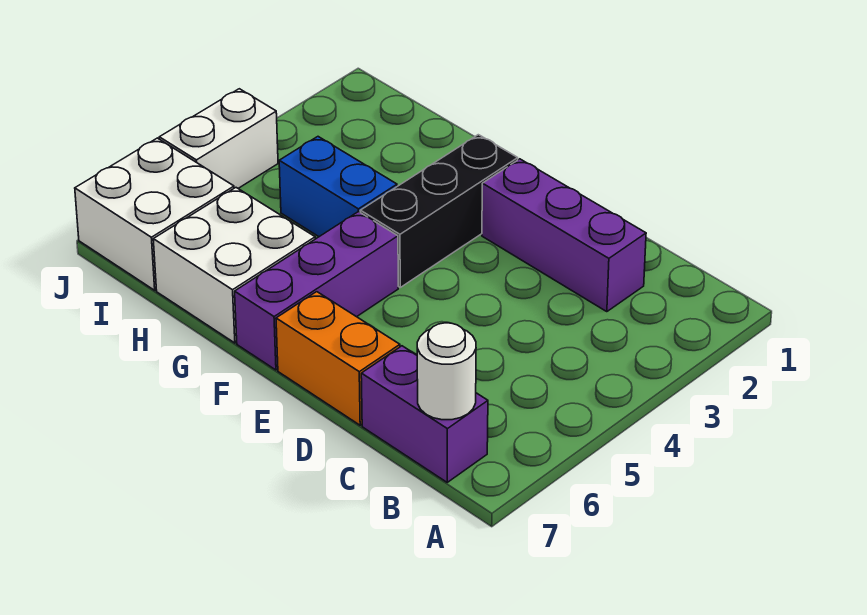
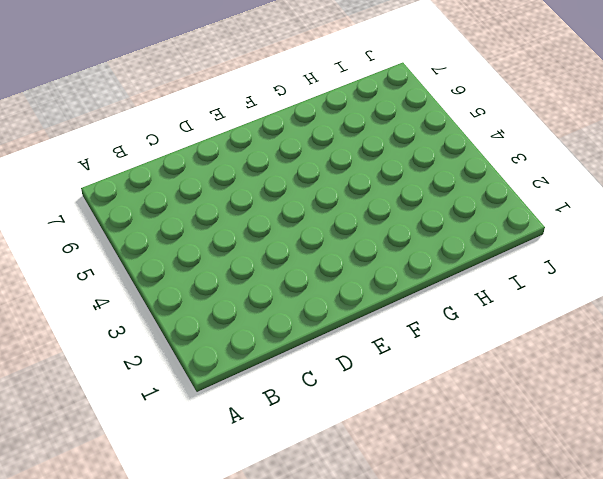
none -> purple 1x2 brick [361,346,488,482]
none -> purple 1x3 brick [482,159,646,312]

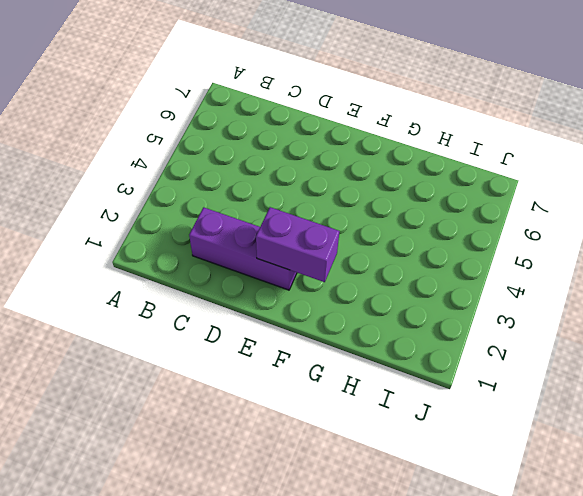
purple 1x2 brick [256,207,339,282] -> purple 1x2 brick moved to [361,346,488,482]
none -> orange 1x2 brick [276,292,400,425]
none -> black 1x3 brick [360,135,518,287]

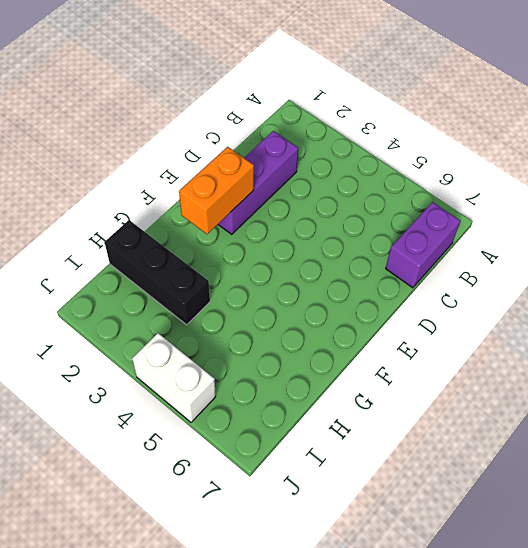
orange 1x2 brick [179,147,254,234] -> orange 1x2 brick moved to [276,292,400,425]
black 1x3 brick [105,220,210,325] -> black 1x3 brick moved to [360,135,518,287]
none -> purple 1x3 brick [235,212,398,370]
none -> blue 1x2 brick [279,137,397,237]

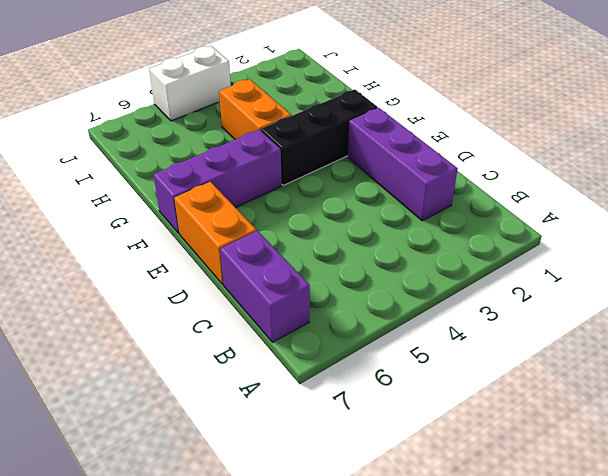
orange 1x2 brick [219,79,291,140] -> blue 1x2 brick [279,137,397,237]
none -> white 2x2 brick [153,188,315,343]
none -> white 2x2 brick [75,138,234,290]

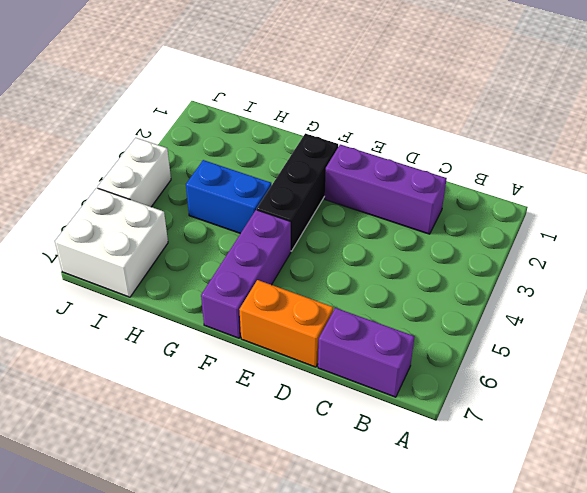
none -> white 2x2 brick [153,188,315,343]
none -> white 1x1 round brick [417,323,476,420]

